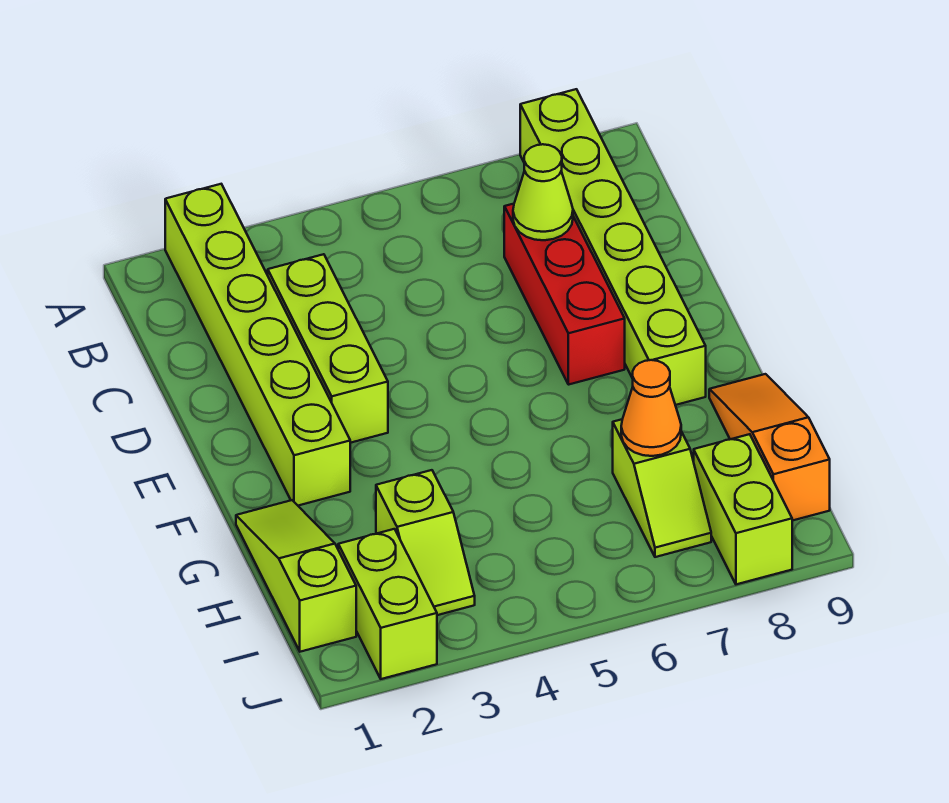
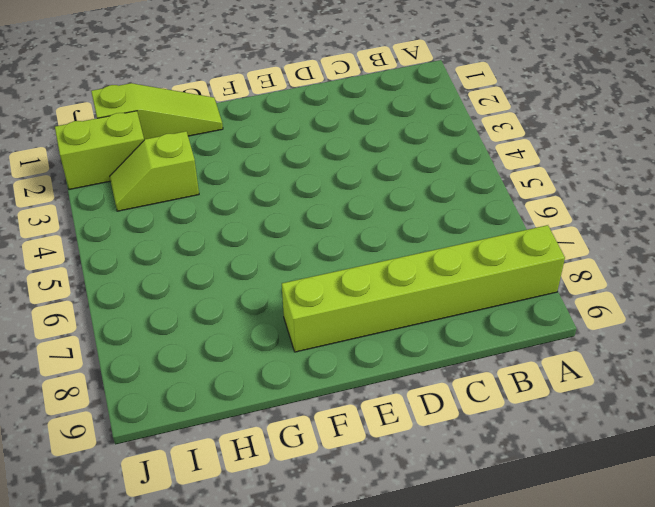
none -> lime 1x6 brick [165,184,350,506]
none -> lime 1x3 brick [268,254,388,443]
none -> red 1x3 brick [504,204,625,385]

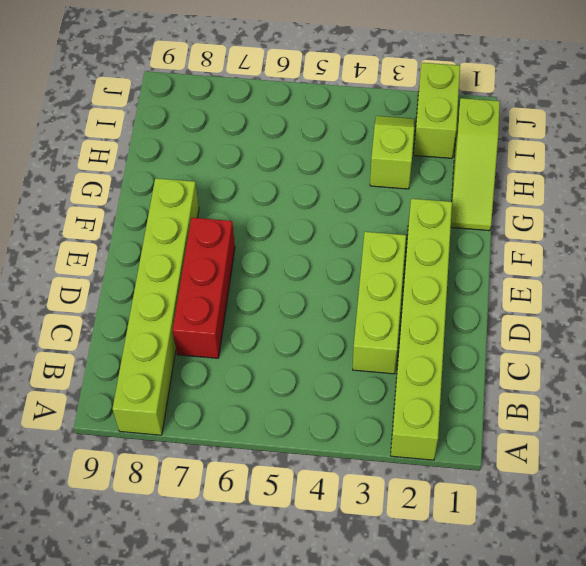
none -> orange 1x3 slope [709,374,830,521]
none -> lime 1x2 slope [613,419,711,557]
none -> lime 1x2 brick [694,434,792,584]

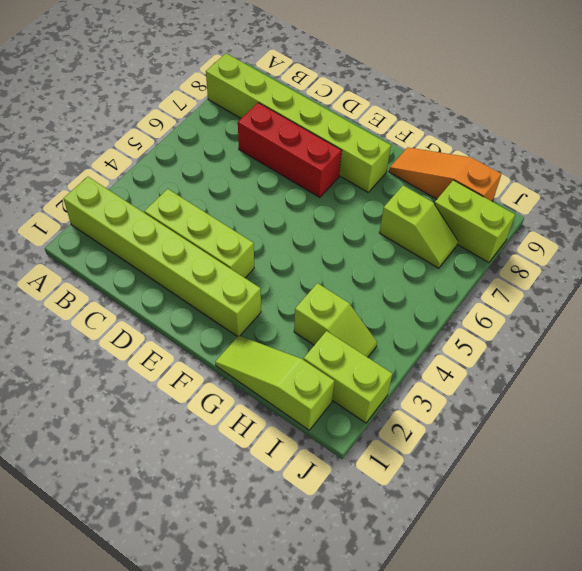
none -> lime 1x1 cone [513,144,573,240]
none -> orange 1x1 cone [621,360,681,456]

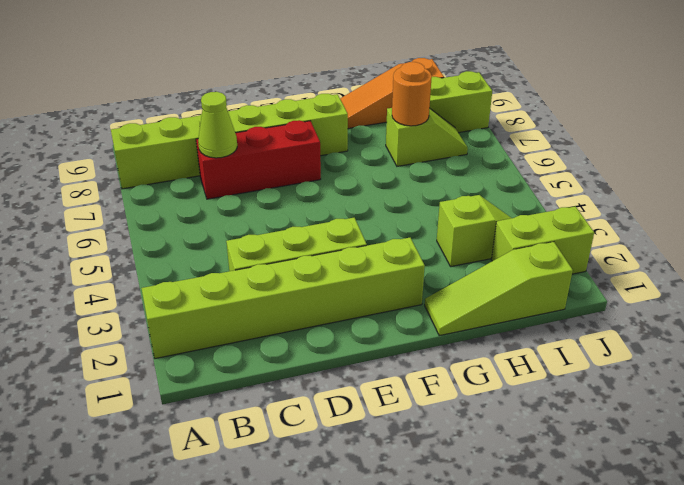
orange 1x1 round brick [392,62,432,126] -> orange 1x1 cone [621,360,681,456]

